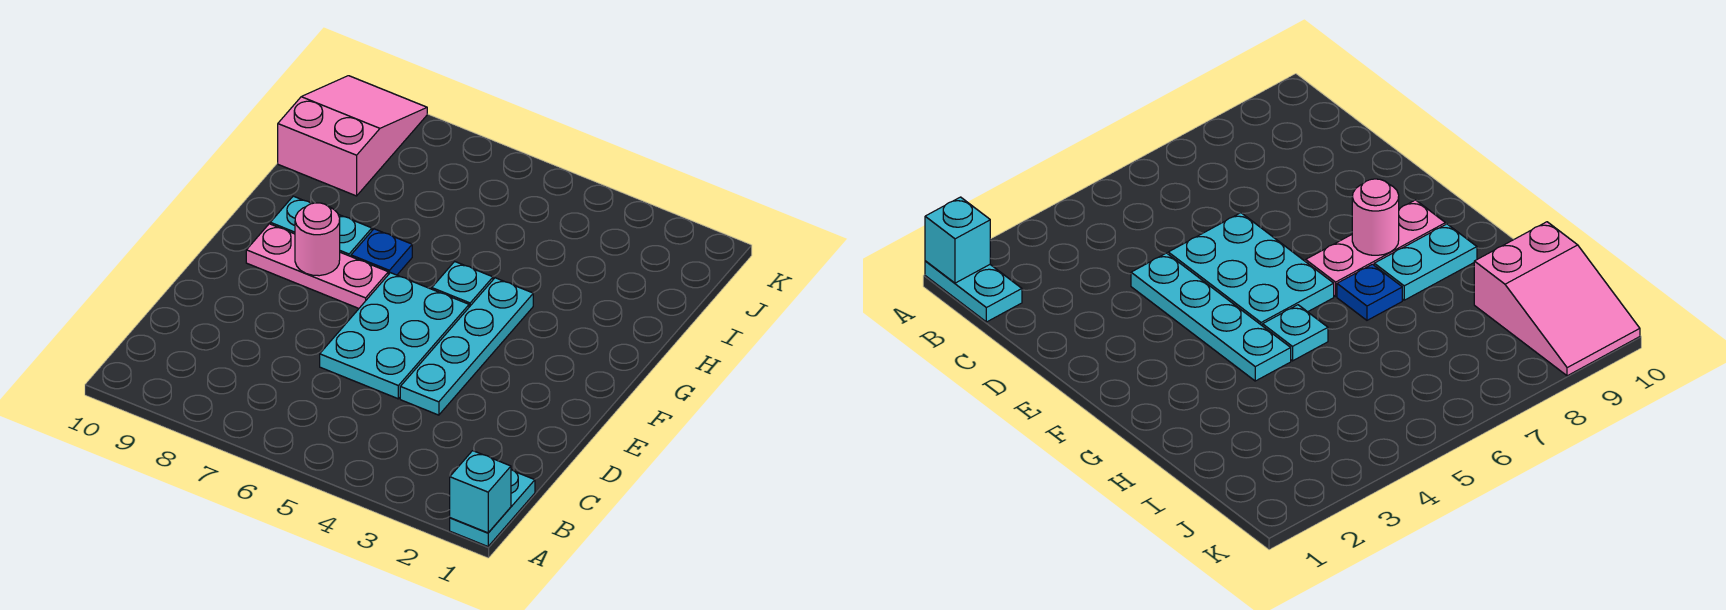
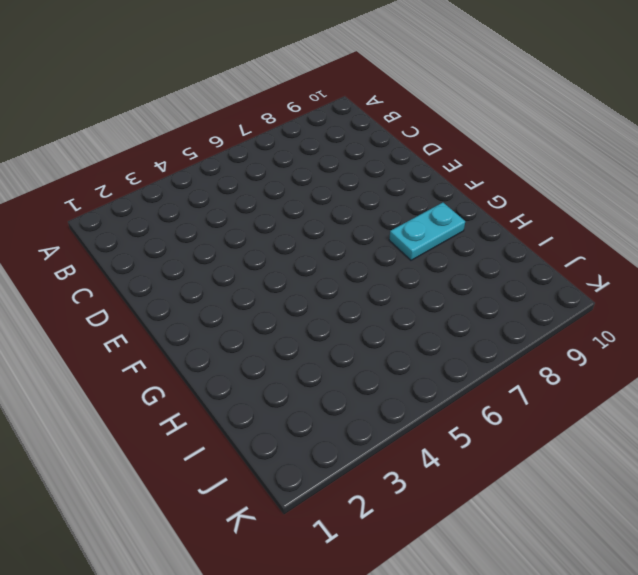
none -> cyan 1x2 plate [450,470,535,546]
none -> cyan 1x4 plate [400,278,533,415]

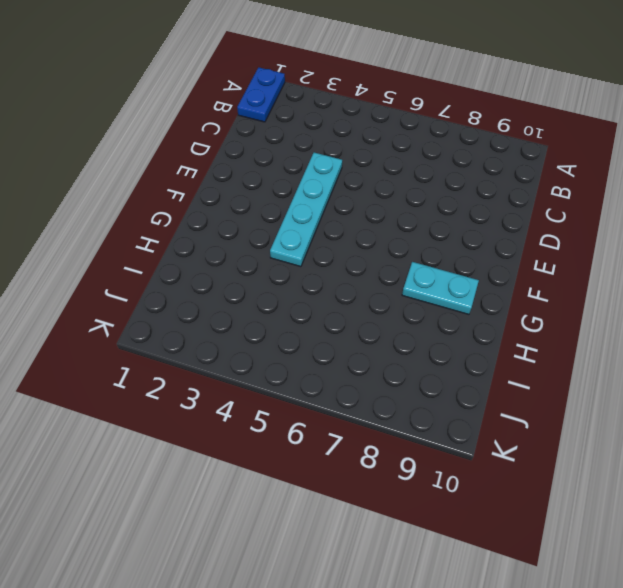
blue 1x2 plate [237,67,285,122] -> cyan 1x2 plate [450,470,535,546]
none -> cyan 2x3 plate [320,273,469,399]
none -> pink 1x3 plate [246,224,388,308]

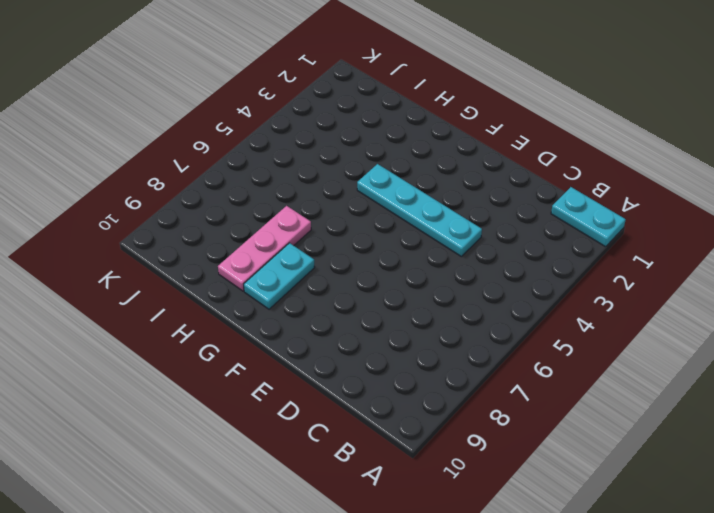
pink 1x3 plate [218,206,311,291] -> pink 1x3 plate moved to [246,224,388,308]
none -> cyan 2x3 plate [320,273,469,399]
none -> cyan 1x1 plate [432,262,493,307]

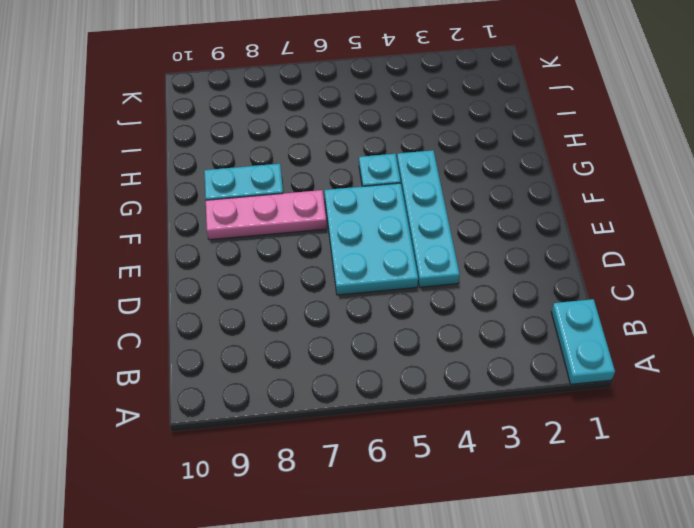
none -> blue 1x1 plate [351,229,412,275]
none -> pink 2x3 slope [278,76,427,196]

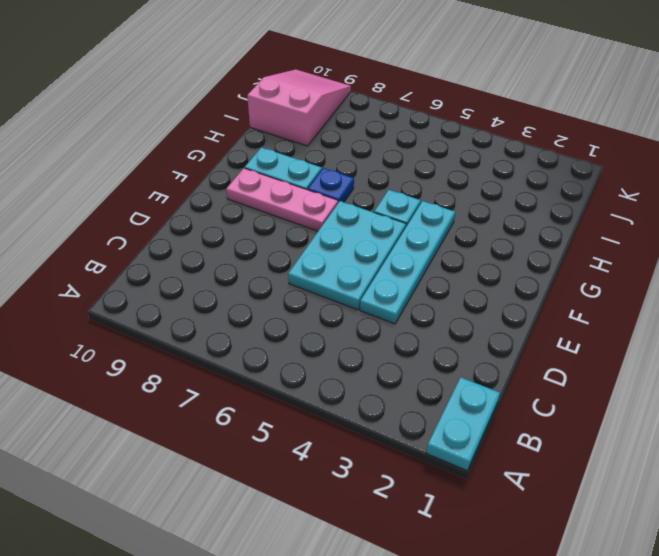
none -> cyan 1x1 brick [450,451,511,533]
none -> pink 1x1 round brick [295,203,340,276]

